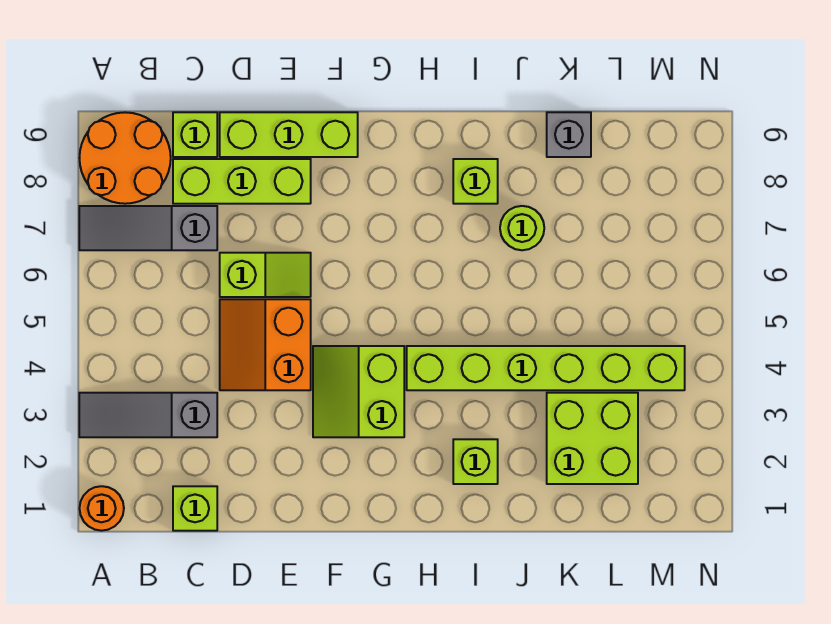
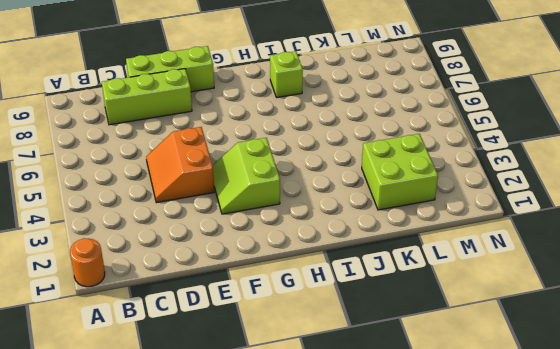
none -> grey 1x3 slope [79,393,217,437]
none -> grey 1x3 slope [79,206,217,250]
none -> orange 2x2 round brick [80,112,171,204]

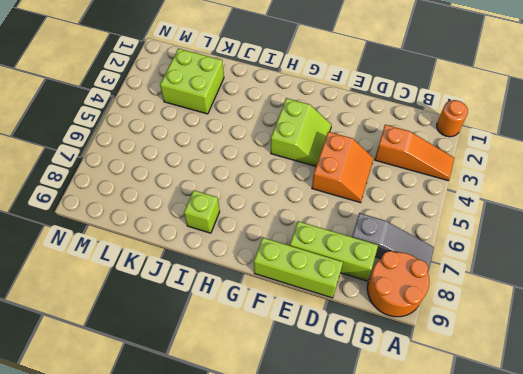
orange 1x3 slope [375,125,454,180] -> grey 1x3 slope [79,393,217,437]
none -> lime 1x1 brick [173,486,217,531]
none -> lime 1x1 brick [173,112,217,157]
none -> lime 1x2 slope [220,253,311,297]

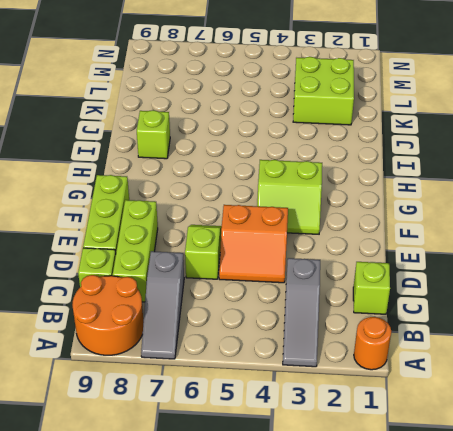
none -> lime 1x6 brick [407,346,685,390]
none -> lime 1x1 brick [453,439,498,484]
none -> lime 1x1 round brick [500,206,544,250]

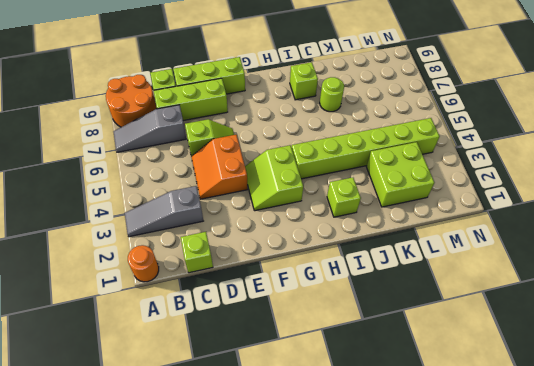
none -> grey 1x1 brick [547,112,591,157]

